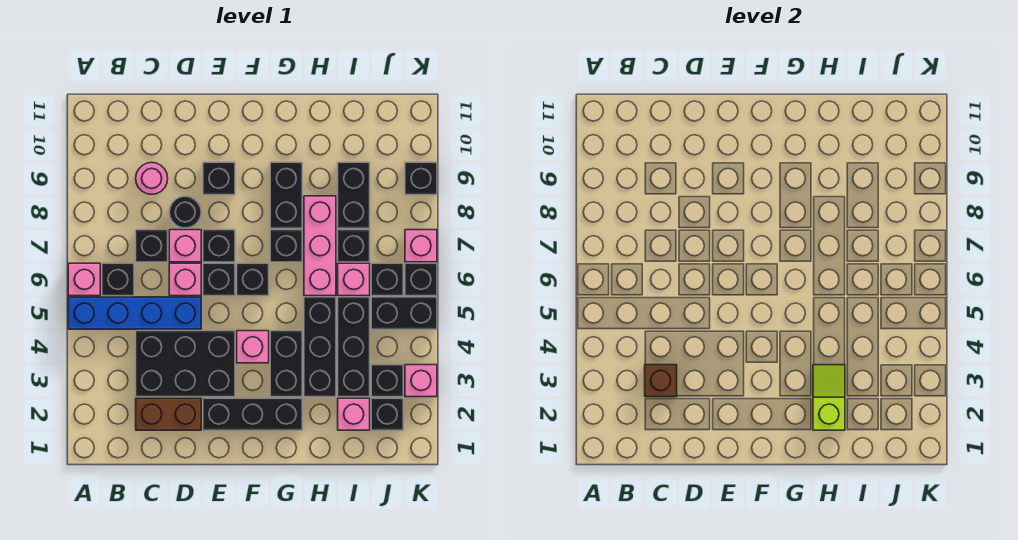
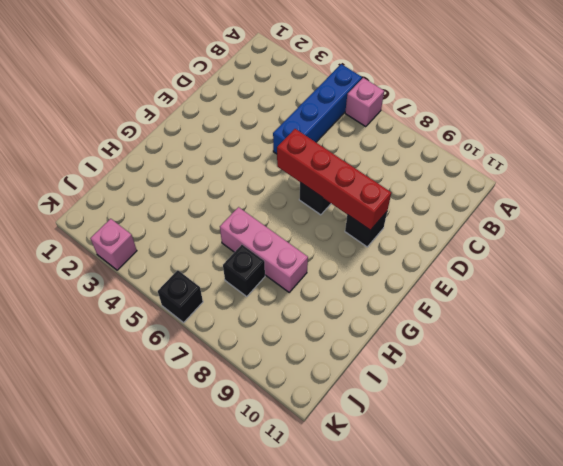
red 1x4 brick [277,129,391,230] -> none
none -> black 1x1 brick [102,263,134,296]
none -> brown 1x2 brick [136,398,201,430]
none -> black 2x3 brick [136,331,235,397]
none -> black 1x1 brick [136,230,168,262]

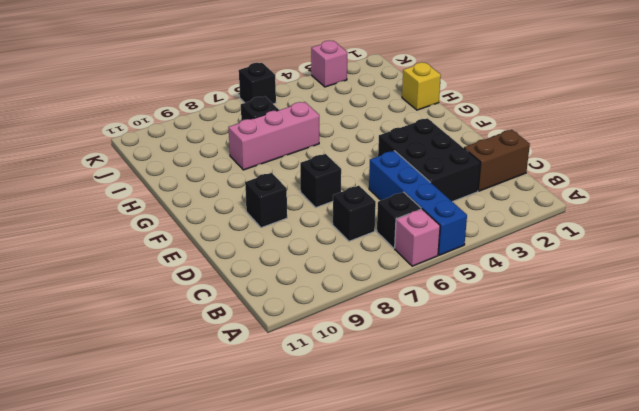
brown 1x2 brick [464,130,530,191] -> brown 1x2 brick turned to [136,398,201,430]
yellow 1x1 brick [402,62,441,110] -> none
none -> pink 1x1 round brick [136,162,168,194]
none -> pink 1x1 brick [169,263,201,296]
none -> pink 1x1 brick [169,230,201,262]
none -> black 1x1 round brick [169,196,201,228]

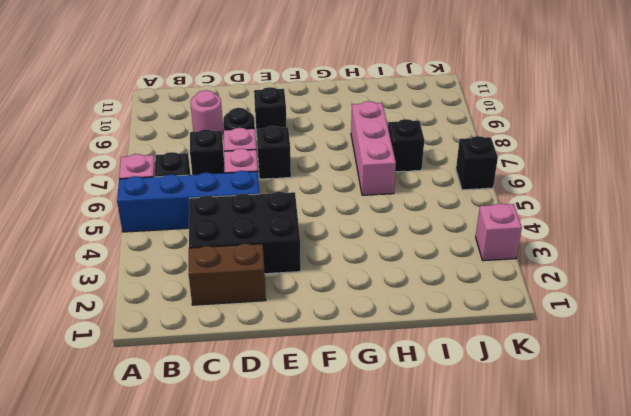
none -> black 1x3 brick [203,398,302,430]
none -> black 1x1 brick [203,263,235,296]
none -> pink 1x1 brick [237,331,269,363]
none -> black 1x1 brick [237,263,269,296]

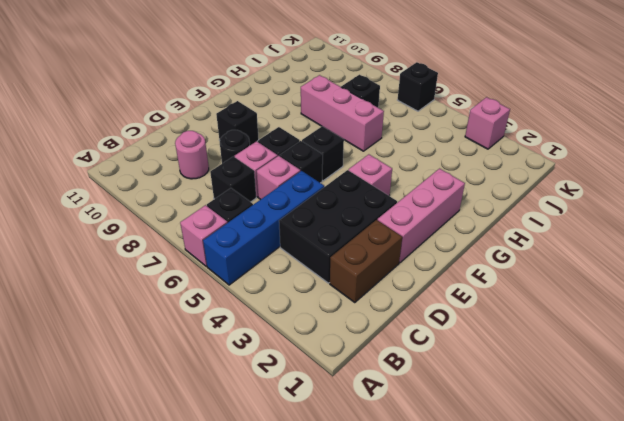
pink 1x3 brick [378,169,465,263] -> black 1x3 brick [203,398,302,430]
none -> black 1x2 brick [270,331,302,397]
none -> black 1x1 brick [270,230,302,262]
none -> black 1x2 brick [270,162,302,228]
none -> black 1x3 brick [304,297,336,397]

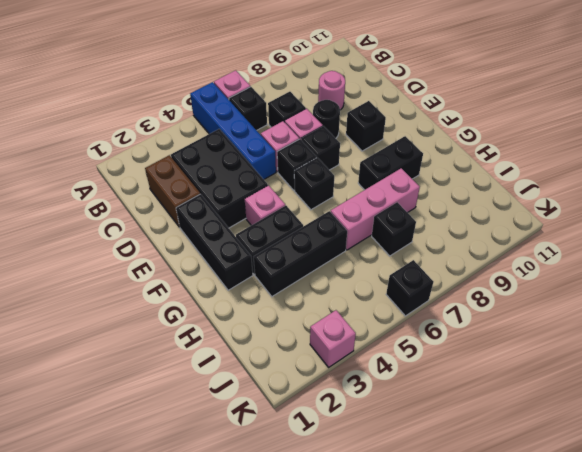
none -> black 1x1 brick [270,230,302,262]
none -> pink 1x1 brick [338,398,370,430]
none -> black 1x3 brick [338,297,370,397]
none -> pink 1x1 brick [338,263,370,296]

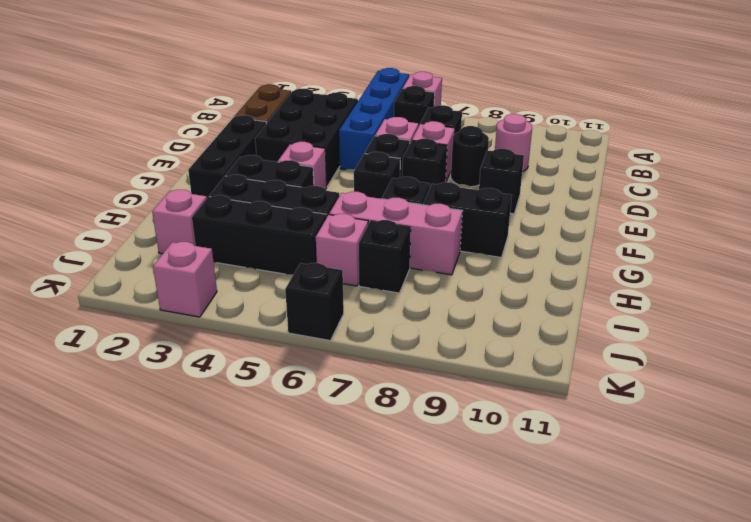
none -> black 1x2 brick [338,162,370,228]
none -> black 1x1 brick [371,398,403,430]
none -> black 1x1 brick [371,365,403,397]
none -> black 1x2 brick [371,297,437,329]

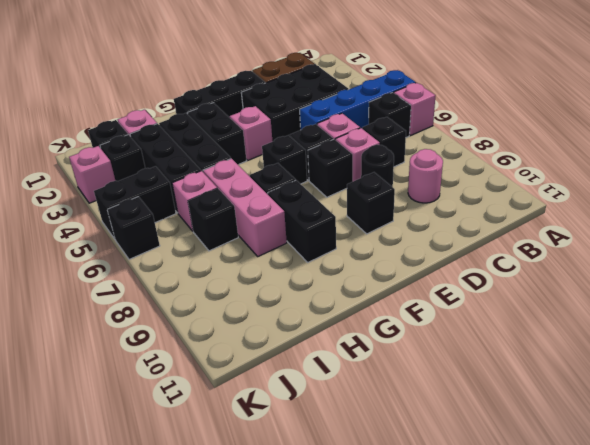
none -> black 1x2 brick [338,162,370,228]
none -> black 1x1 brick [371,263,403,296]
none -> pink 1x1 brick [405,230,437,262]
none -> black 1x1 brick [405,162,437,195]

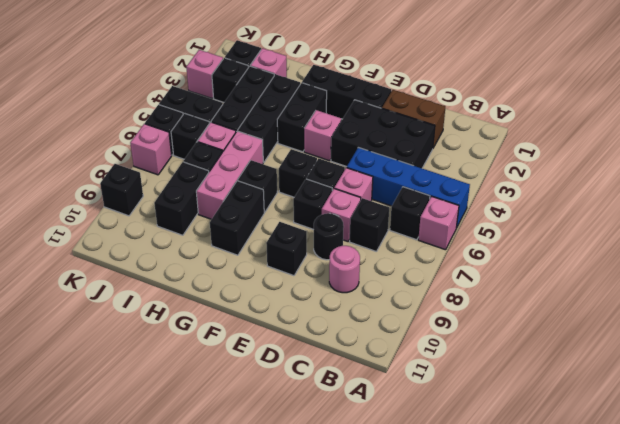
none -> brown 1x1 brick [645,365,677,397]
none -> lime 1x2 slope [813,365,845,430]

